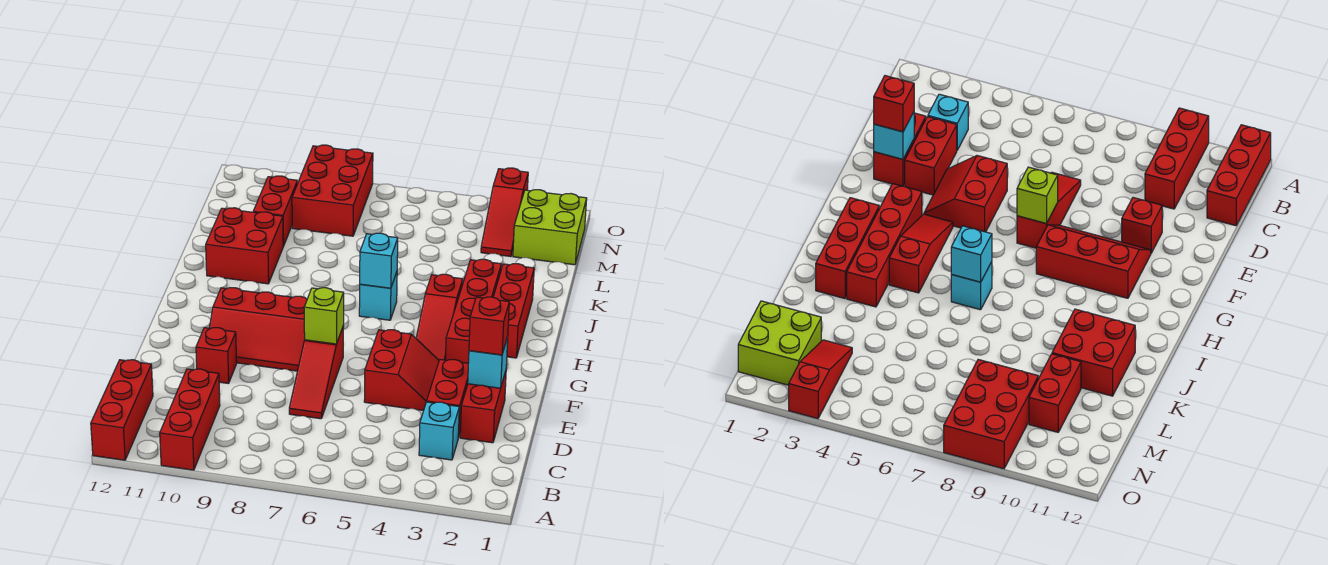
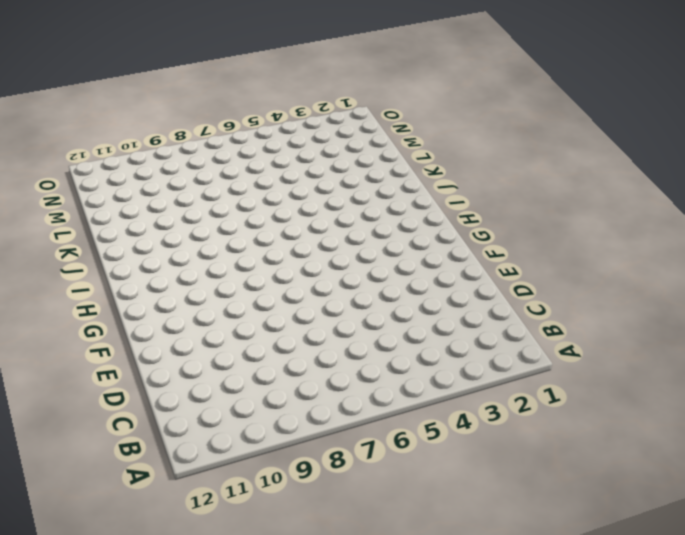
none -> red 1x3 brick [160,369,220,470]
none -> red 1x3 brick [91,360,153,460]
none -> cyan 1x1 brick [419,402,459,460]

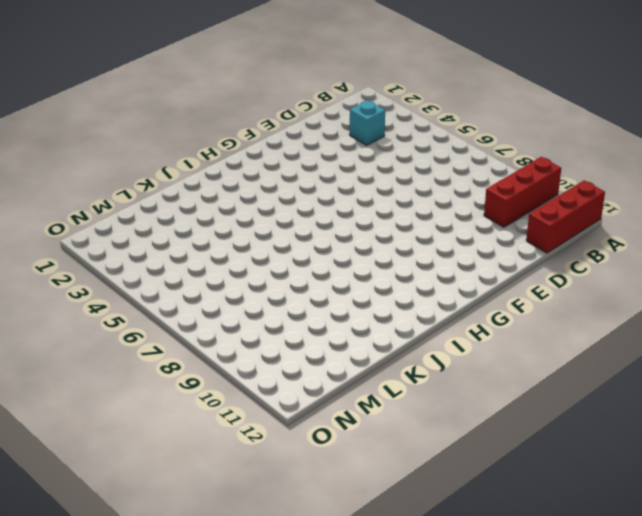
none -> red 1x2 brick [460,371,506,443]
none -> red 1x2 brick [427,360,468,438]
none -> red 1x3 slope [289,325,344,419]

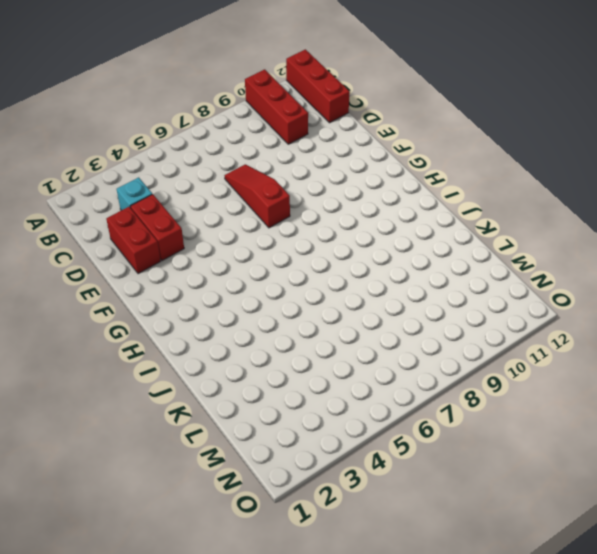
none -> red 2x2 slope [364,330,439,411]
none -> red 1x1 brick [196,328,237,384]
none -> red 2x3 slope [210,288,307,371]

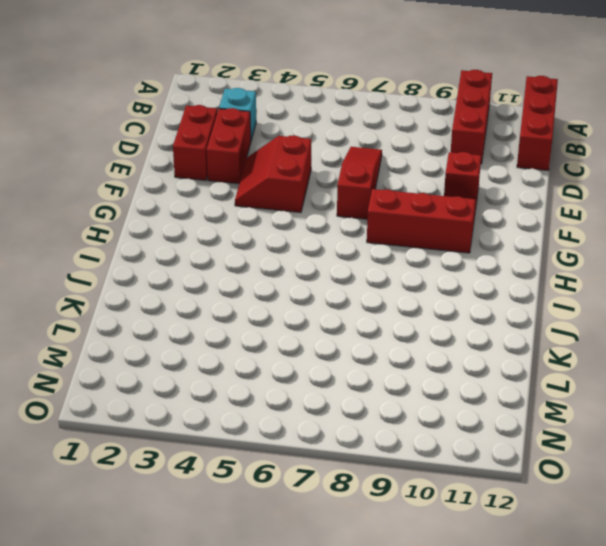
none -> red 1x4 brick [446,259,501,363]
none -> red 1x3 slope [416,274,463,360]
none -> red 1x3 brick [493,264,534,358]

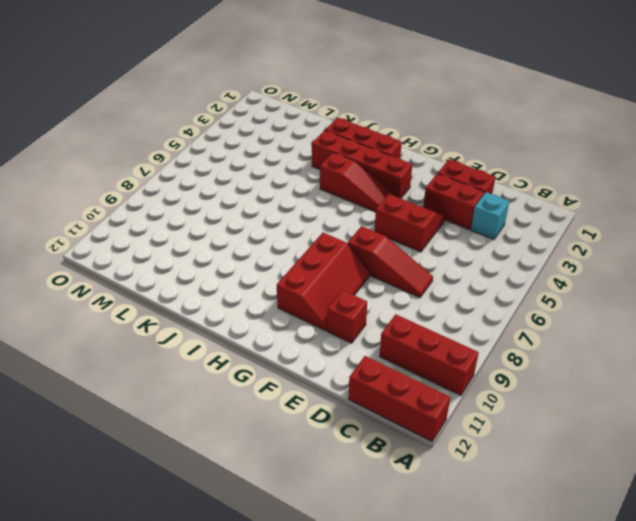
none -> cyan 1x1 brick [359,272,397,320]
none -> red 2x2 brick [206,208,283,284]
none -> red 1x2 brick [253,176,297,246]

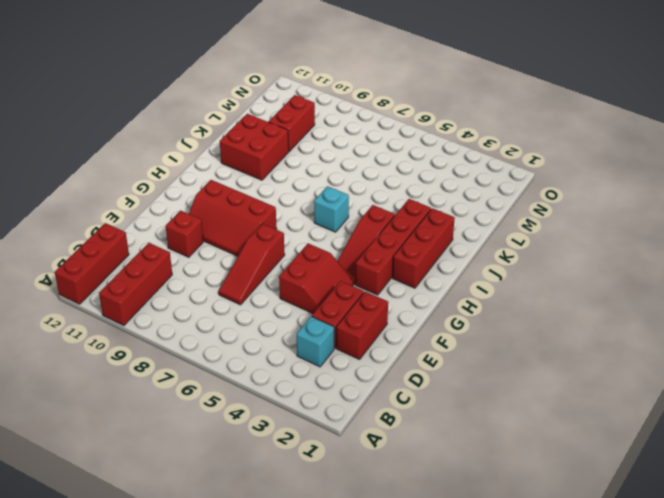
none -> lime 2x2 brick [513,190,587,265]
none -> red 1x3 slope [481,168,528,257]
none -> red 2x3 brick [292,145,373,236]

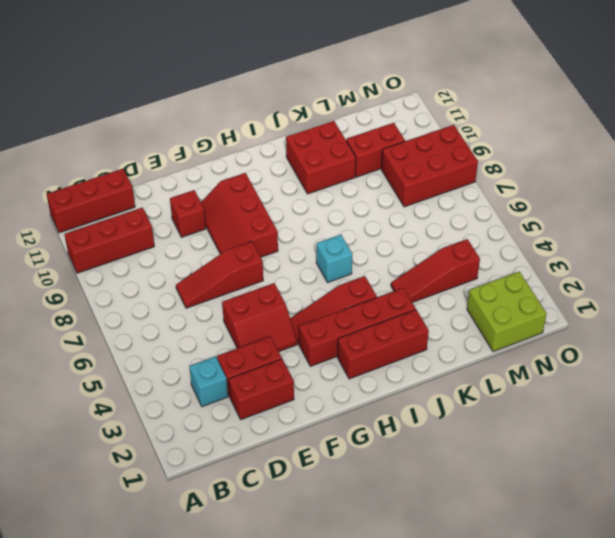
red 1x3 slope [391,239,480,303] -> red 1x3 slope moved to [481,168,528,257]
none -> cyan 1x1 brick [468,337,508,388]
none -> lime 1x1 brick [304,288,344,344]
none -> cyan 1x1 brick [360,233,398,288]

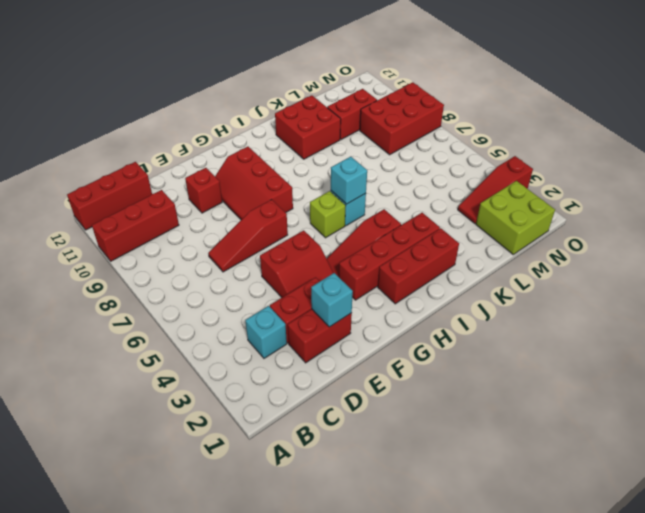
lime 1x1 brick [310,191,346,238] -> lime 1x1 brick moved to [304,288,344,344]
none -> red 1x1 brick [469,297,509,355]

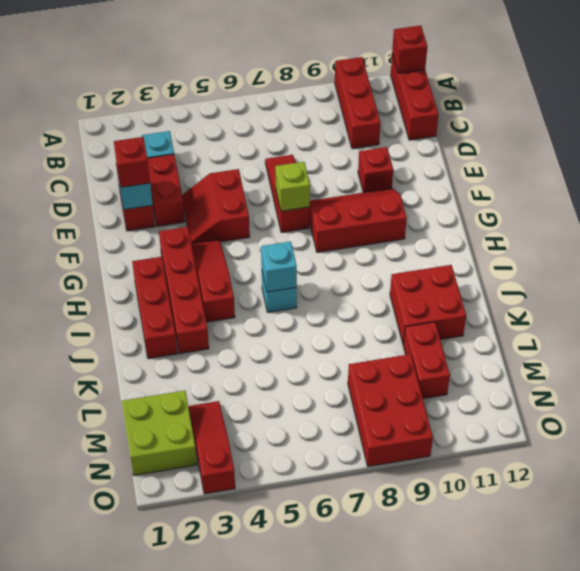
red 1x1 brick [392,25,427,73] -> none

